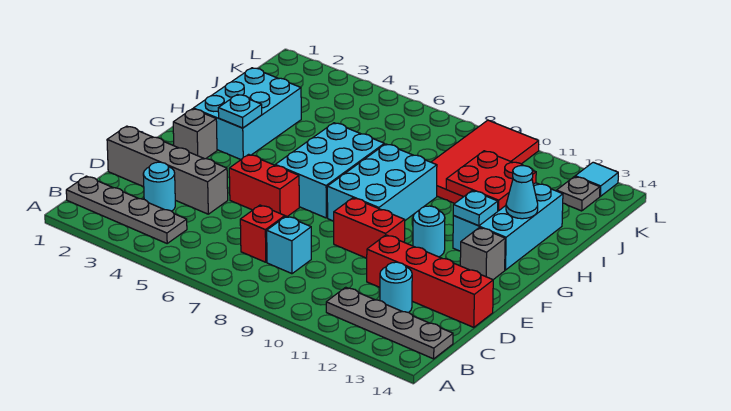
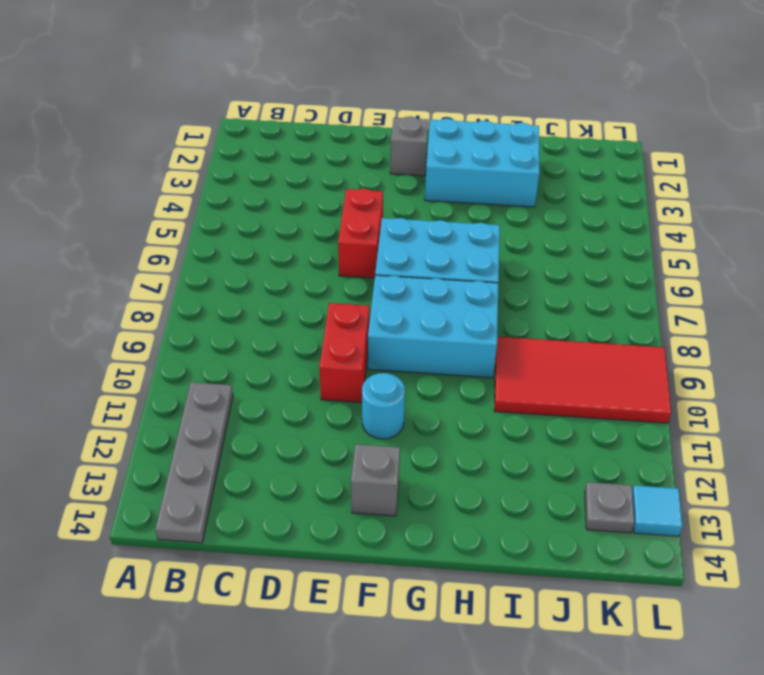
none -> grey 1x4 plate [66,176,187,243]
none -> cyan 1x1 round brick [143,162,175,211]
none -> red 1x1 brick [240,205,285,262]

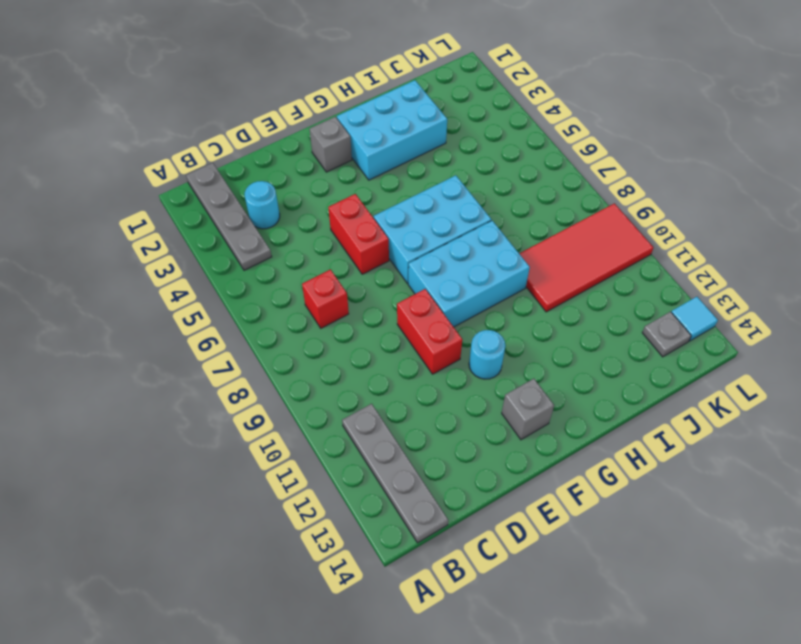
none -> cyan 1x1 brick [267,216,311,274]
none -> cyan 1x1 round brick [380,262,412,313]
none -> grey 1x4 brick [107,126,228,214]

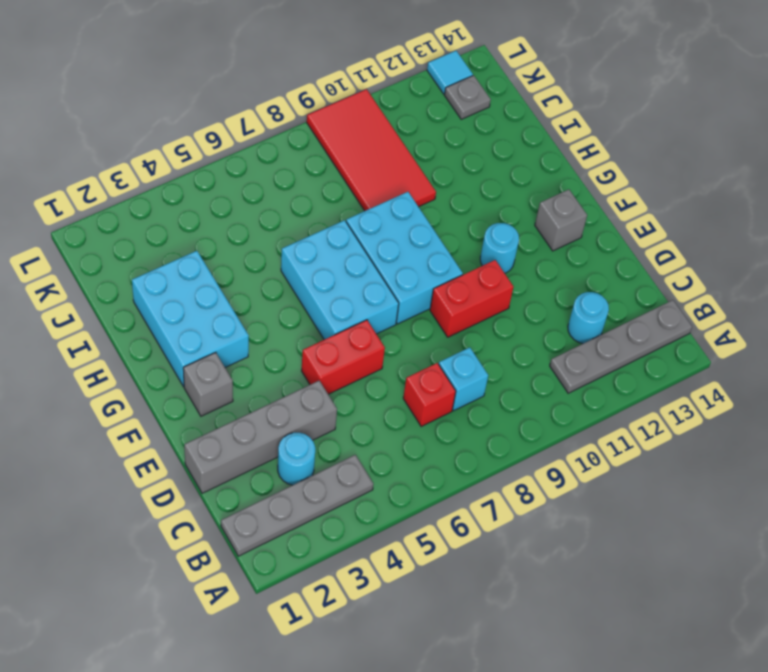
none -> red 1x4 brick [367,235,493,327]
none -> cyan 2x3 brick [453,183,563,270]
none -> cyan 1x1 plate [218,95,262,128]

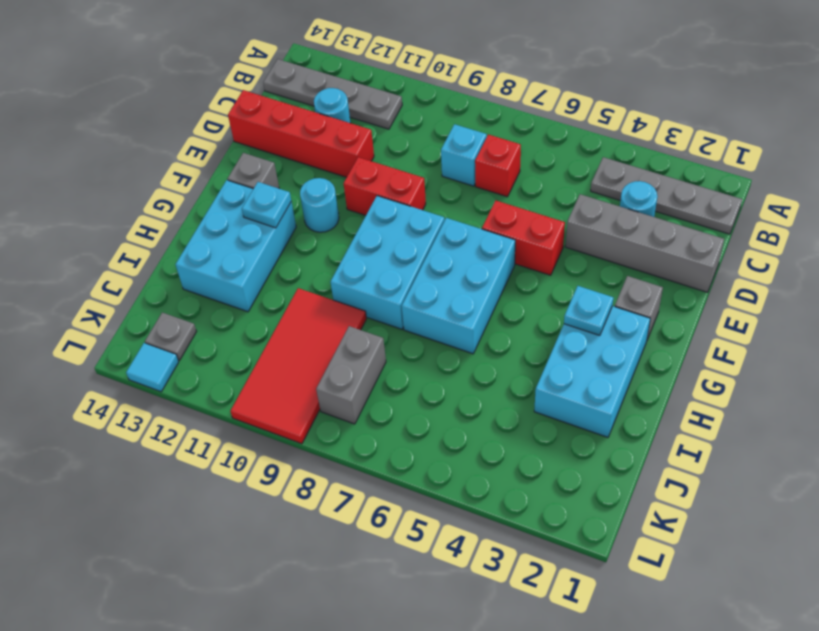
grey 1x2 brick [316,326,386,424] -> none
none -> red 2x2 plate [446,151,536,211]
none -> cyan 1x1 cone [506,166,538,219]

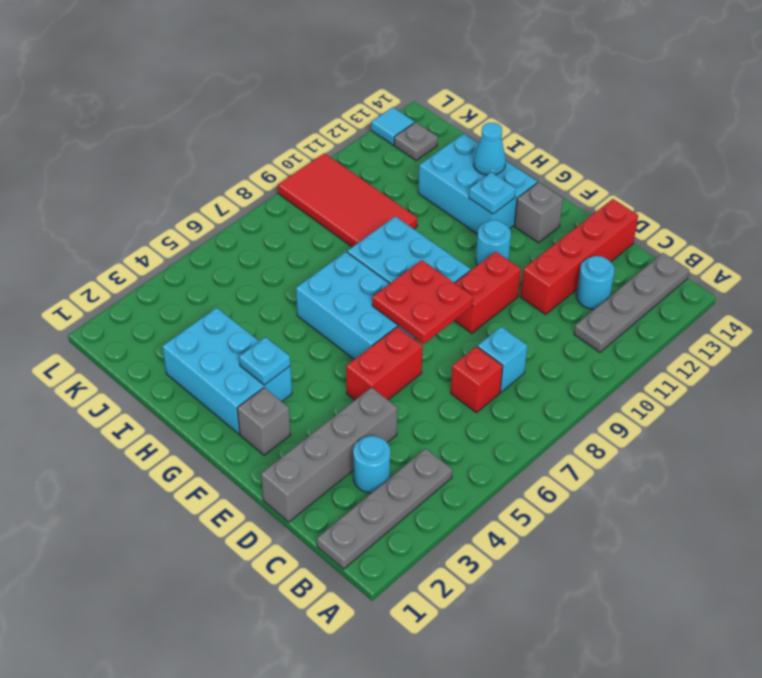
red 2x2 plate [372,260,473,344] -> red 2x2 plate moved to [446,151,536,211]

